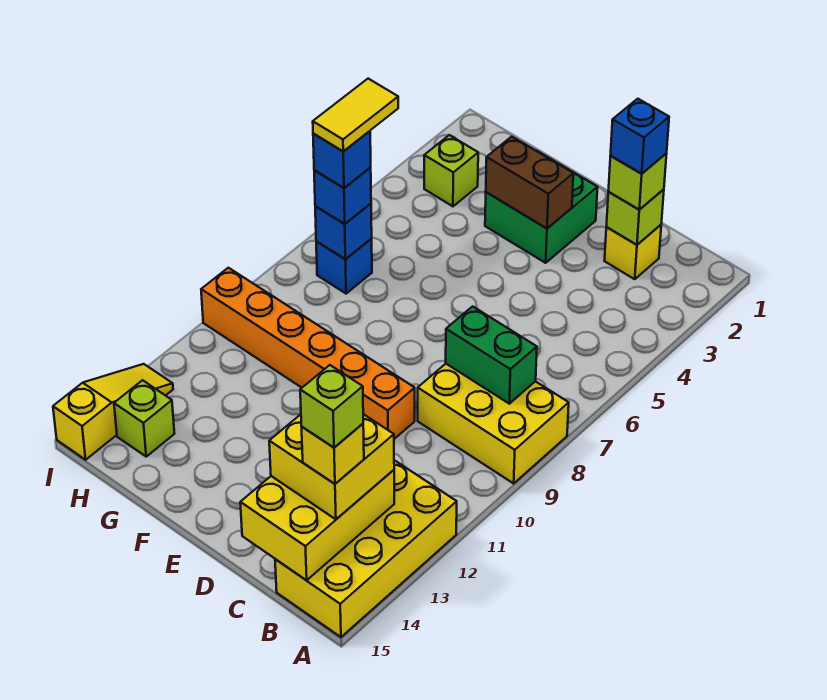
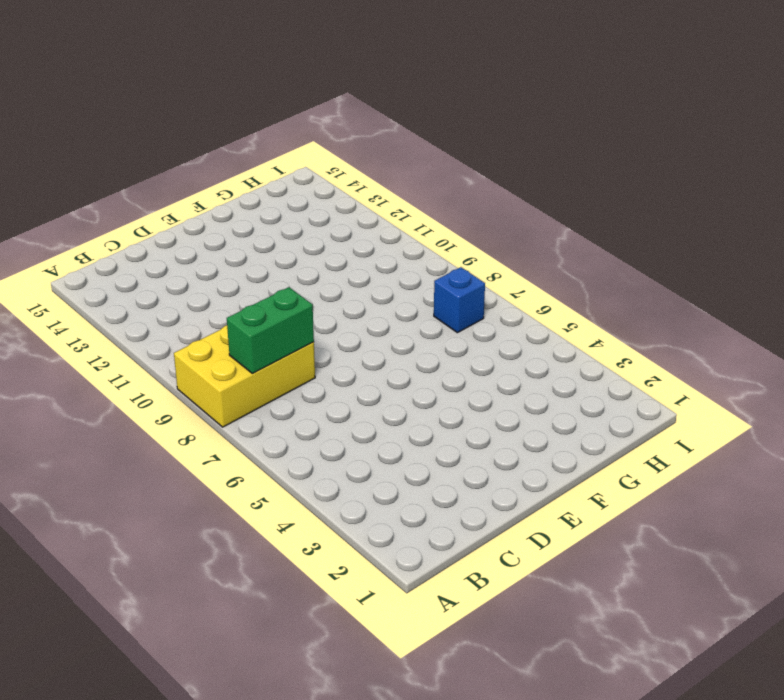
none -> yellow 2x4 brick [275,460,457,637]
none -> yellow 1x1 brick [605,225,661,279]
none -> orange 1x6 brick [201,268,415,439]

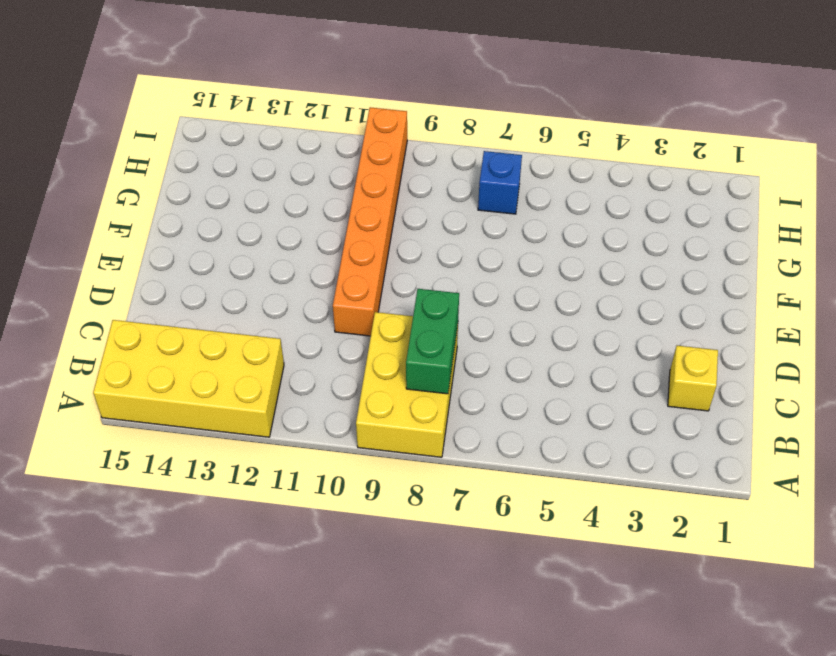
none -> green 2x2 brick [485,151,598,263]
none -> lime 1x1 brick [424,135,478,206]
none -> lime 1x1 brick [114,380,175,457]

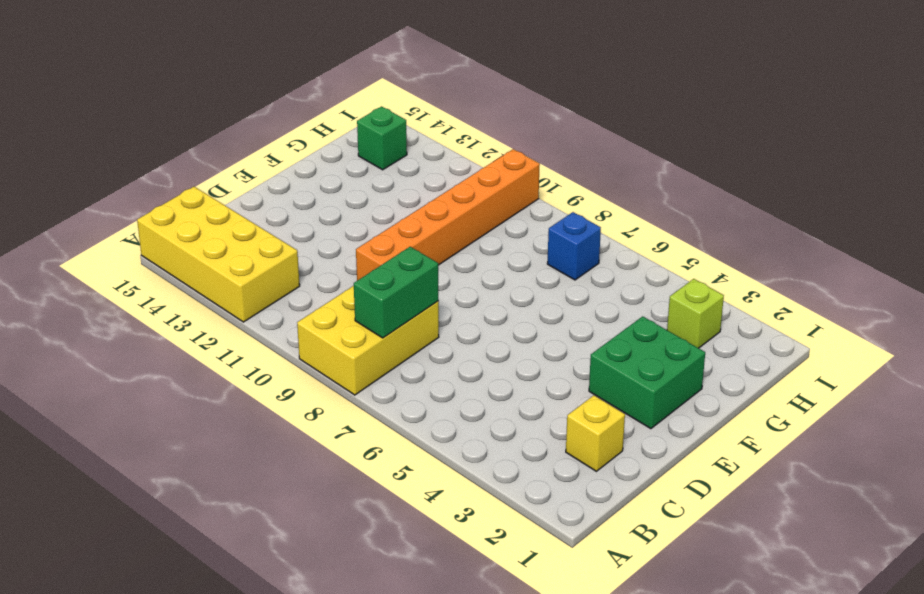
green 1x1 brick [357,106,407,170] -> lime 1x1 brick [114,380,175,457]
none -> yellow 1x3 slope [53,364,173,460]
none -> yellow 2x3 brick [240,470,394,580]
none -> lime 1x1 brick [606,189,664,245]

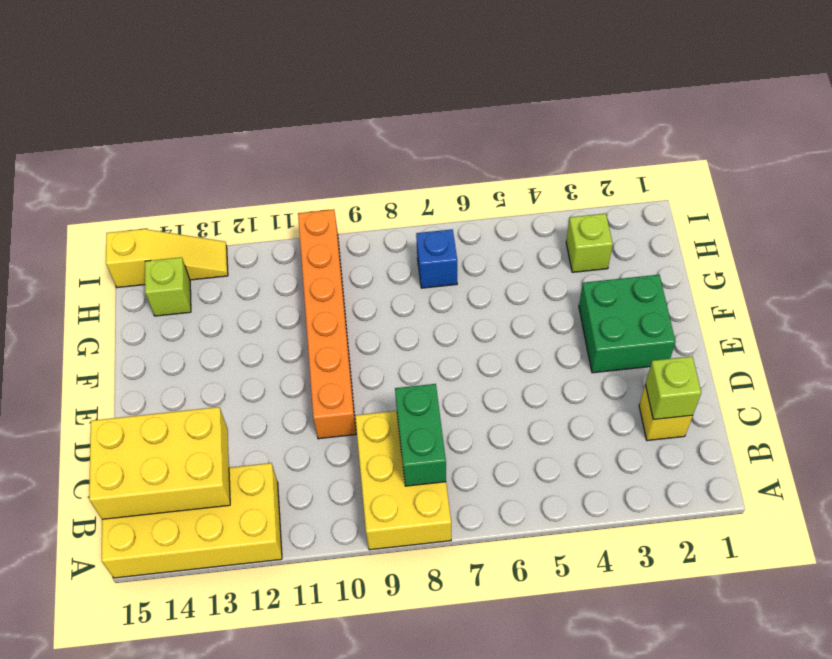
none -> brown 1x2 brick [486,137,573,228]
none -> blue 1x1 brick [315,204,372,259]
none -> yellow 2x2 brick [269,414,394,519]

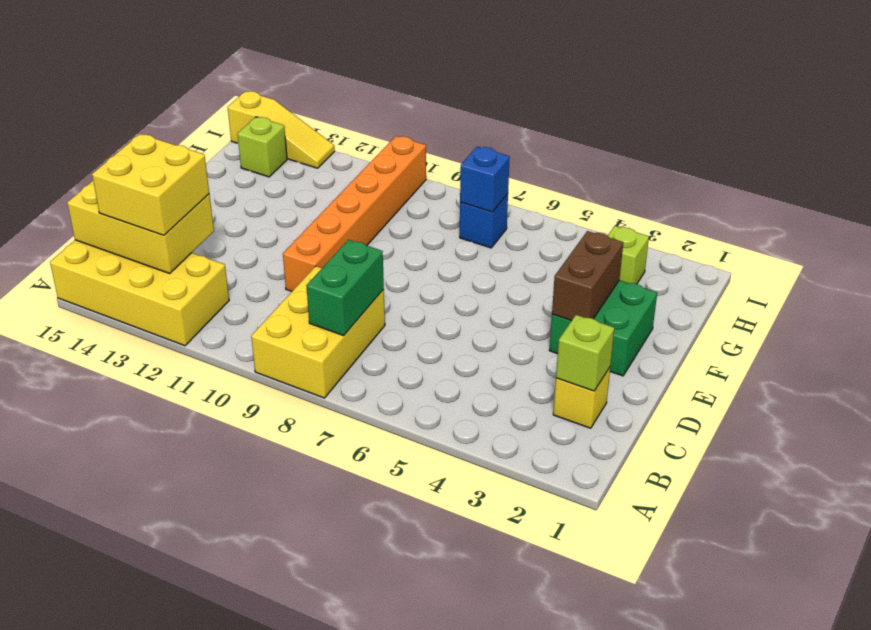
none -> lime 1x1 brick [608,154,667,210]
none -> blue 1x1 brick [314,168,371,224]
none -> yellow 1x1 brick [302,424,364,484]

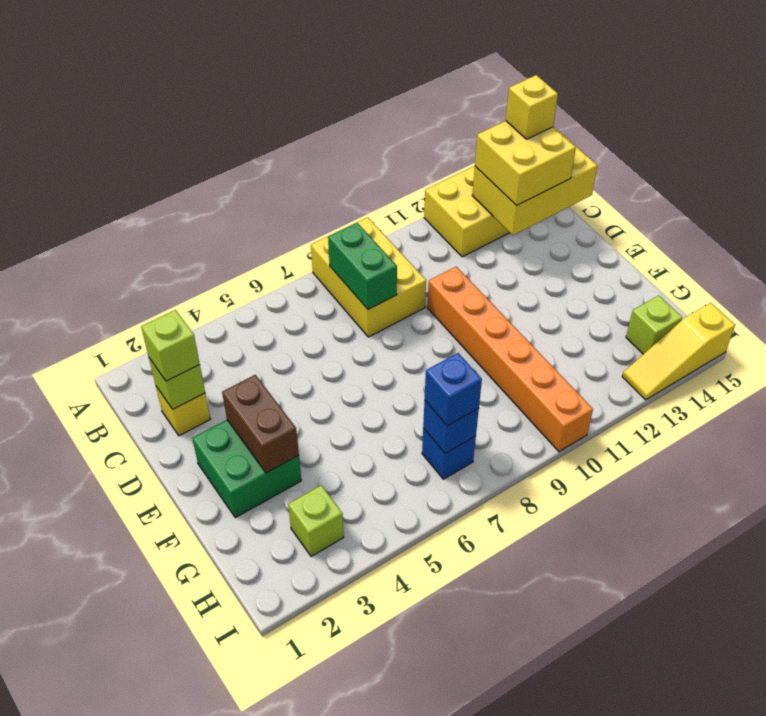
none -> blue 1x1 brick [610,99,669,174]
none -> blue 1x1 brick [313,131,371,188]
none -> lime 1x1 brick [300,365,363,448]

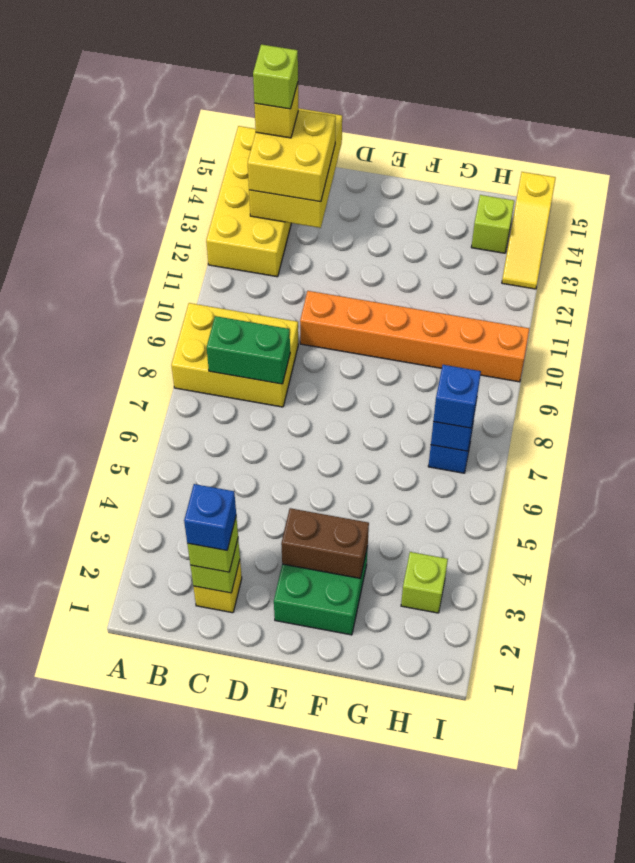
none -> blue 1x1 brick [313,131,371,188]
none -> yellow 1x2 tile [313,79,398,151]

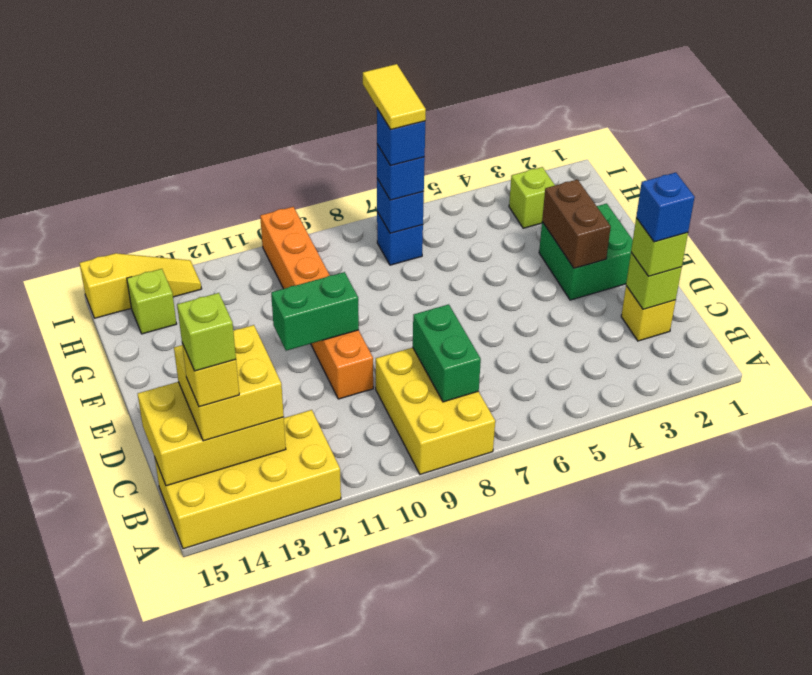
green 1x2 brick [271,272,359,351] -> none
yellow 1x2 tile [363,64,426,129] -> yellow 1x2 tile turned to [313,79,398,151]

